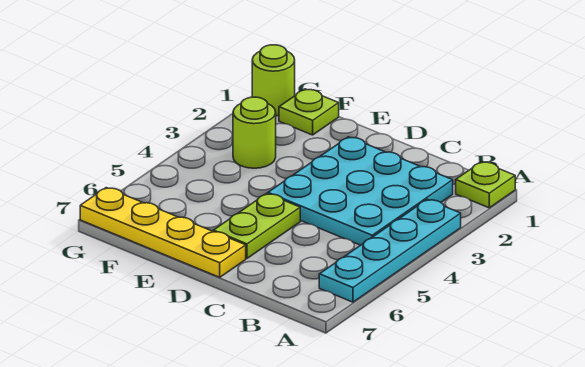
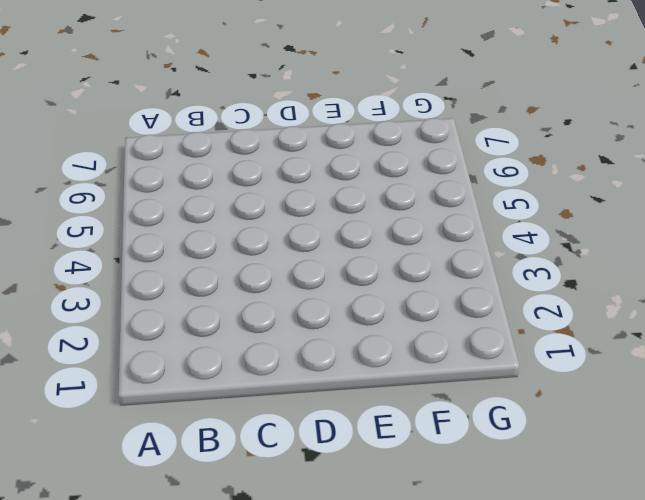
none -> lime 1x1 plate [456,162,515,208]
none -> cyan 1x4 plate [319,199,461,302]

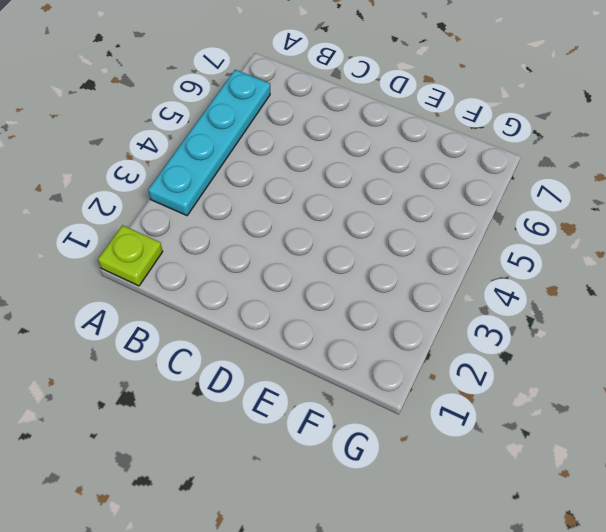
none -> cyan 3x3 plate [268,137,453,245]
none -> lime 1x2 plate [213,193,300,258]

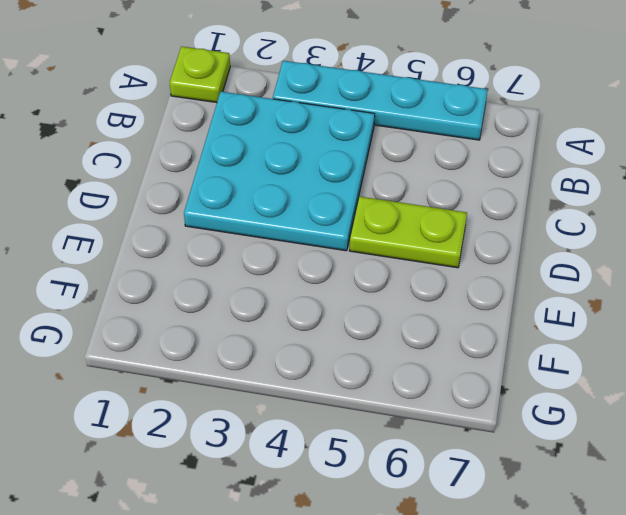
none -> yellow 1x4 plate [80,188,246,277]
none -> lime 1x1 plate [279,89,339,135]

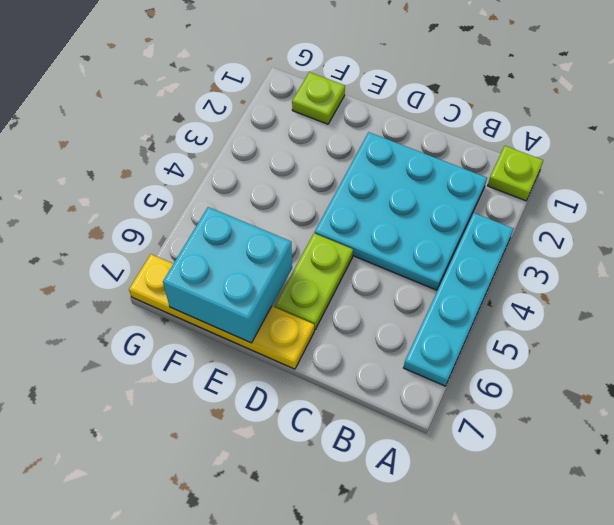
cyan 2x2 brick [163,207,292,343] -> none
none -> lime 1x1 round brick [233,97,276,168]
none -> lime 1x1 round brick [252,45,295,116]

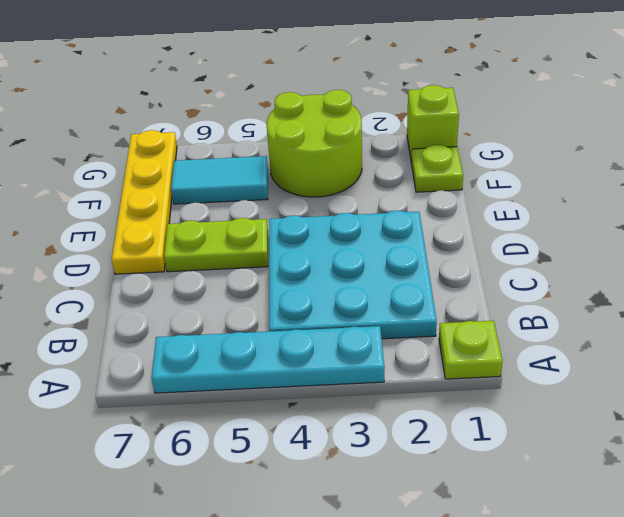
lime 2x2 round brick [267,90,362,197] -> lime 1x1 round brick [233,97,276,168]
cyan 1x2 tile [171,156,268,204] -> none
lime 1x1 brick [407,85,459,161] -> lime 1x1 round brick [252,45,295,116]

